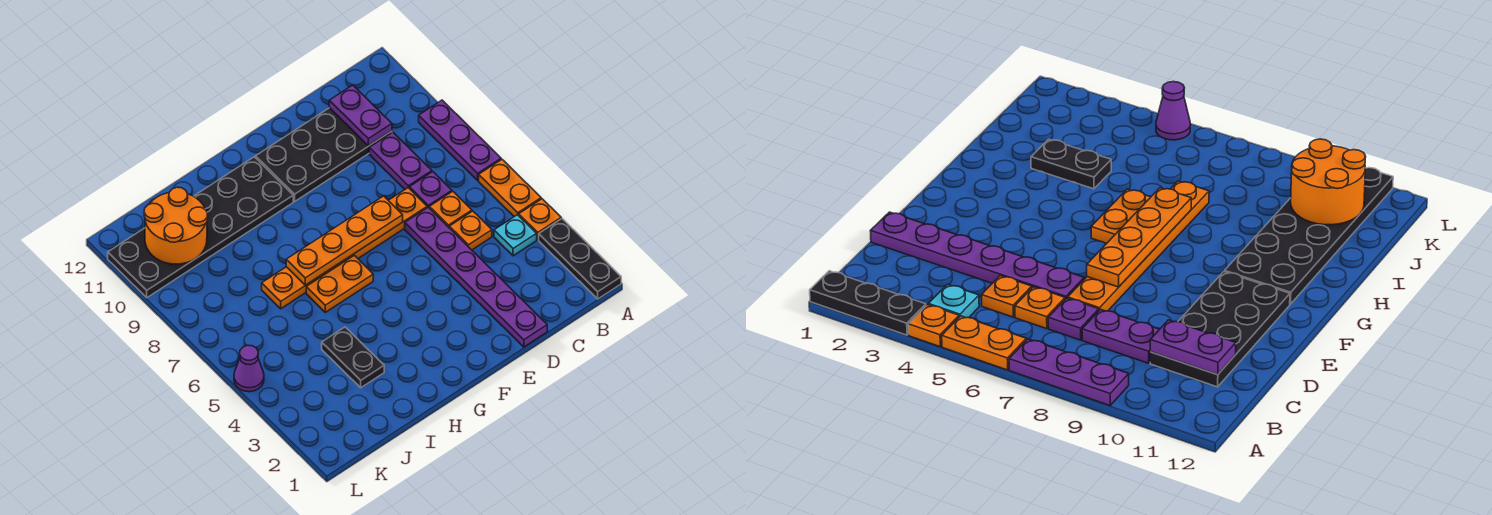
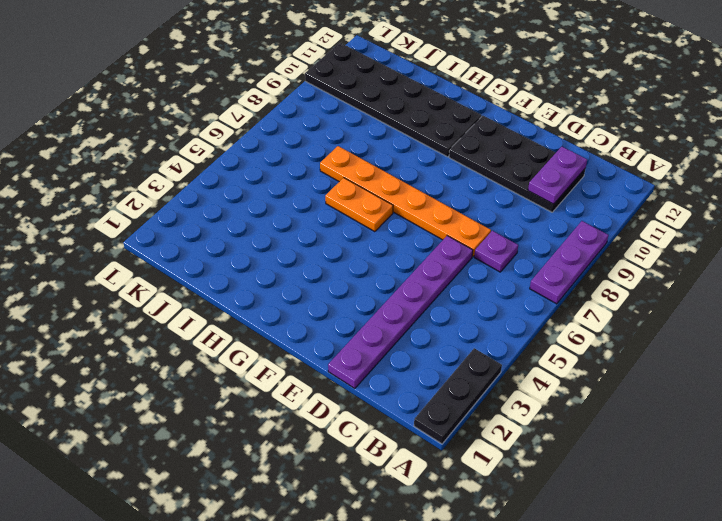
none -> orange 1x1 plate [519,199,561,240]
none -> orange 1x2 plate [479,159,541,217]
none -> cyan 1x1 plate [494,215,537,256]

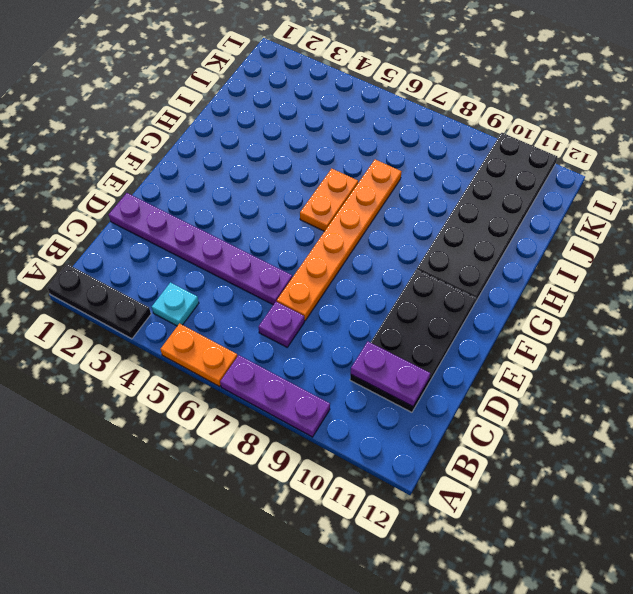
none -> orange 1x1 plate [519,199,561,240]
none -> orange 1x1 plate [449,211,492,250]
none -> orange 1x1 plate [429,191,472,227]

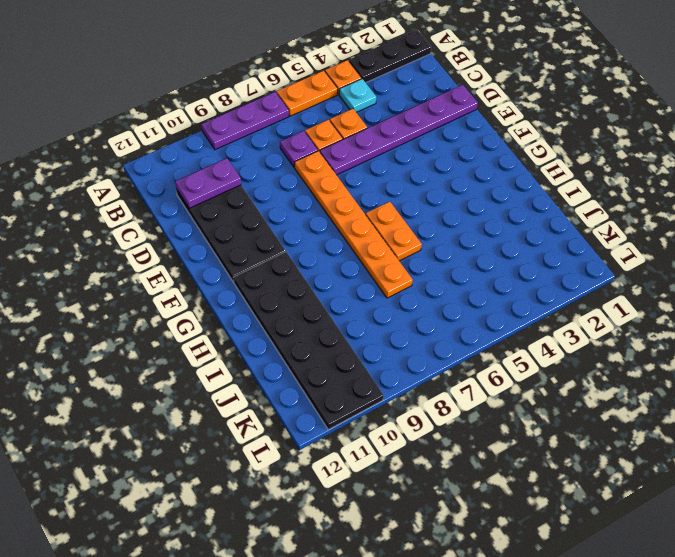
none -> purple 1x2 plate [369,132,432,189]
none -> black 1x2 plate [322,327,384,388]
none -> purple 1x1 cone [234,345,264,392]

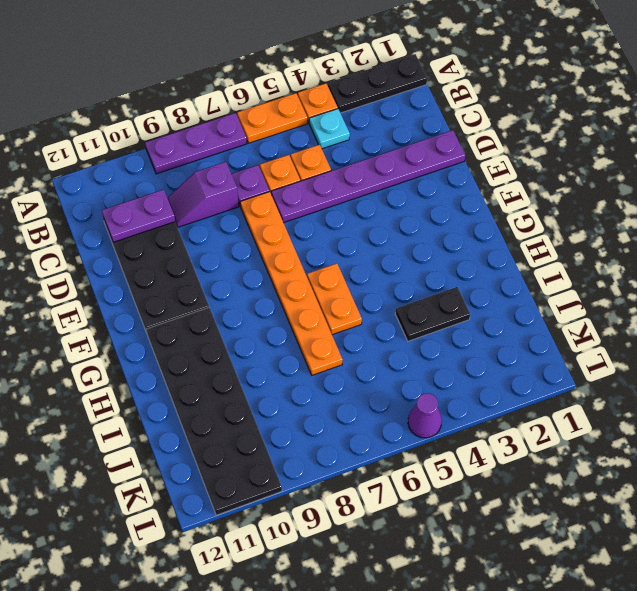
purple 1x2 slope [168,162,239,227] -> purple 1x2 plate [369,132,432,189]
none -> orange 1x4 plate [286,196,403,285]
none -> orange 2x2 round brick [144,187,208,264]

